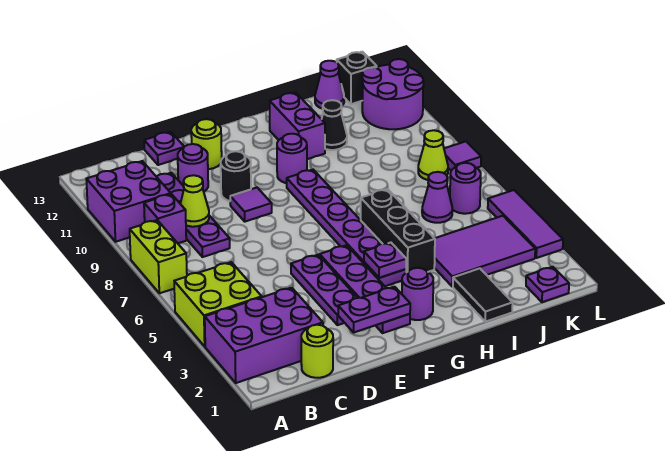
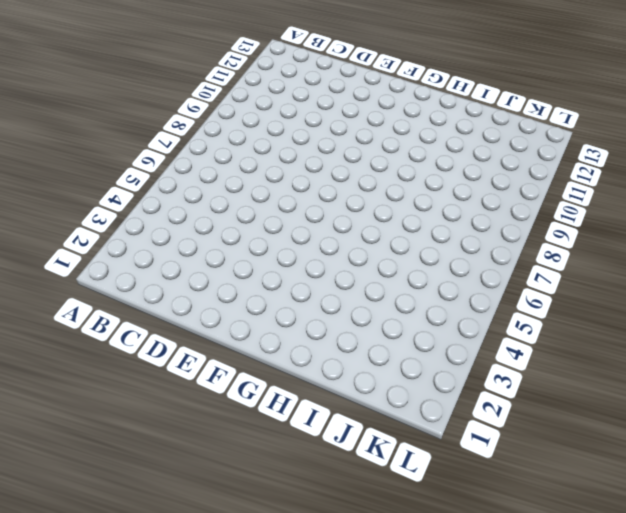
none -> purple 2x3 brick [205,288,323,383]
none -> lime 2x2 brick [174,262,262,346]
none -> lime 1x2 brick [130,220,187,293]
none -> purple 2x2 brick [86,161,171,242]

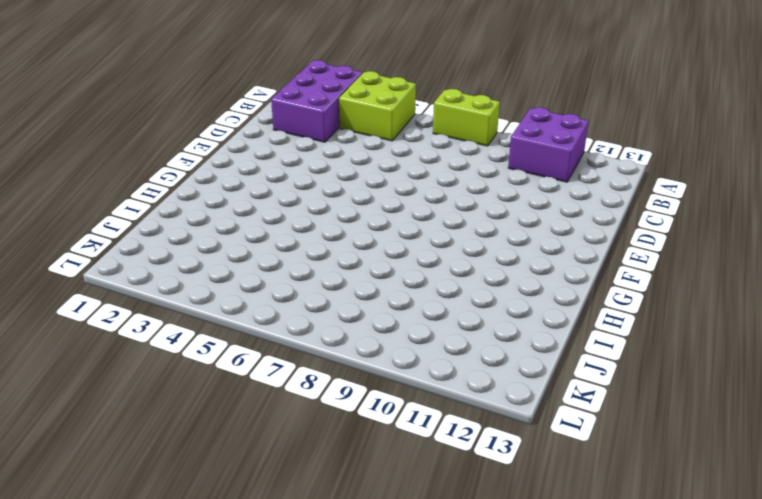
none -> purple 1x1 brick [144,194,186,243]
none -> lime 1x1 round brick [301,325,333,378]
none -> purple 1x4 plate [157,173,230,257]
none -> purple 1x1 round brick [178,144,208,191]

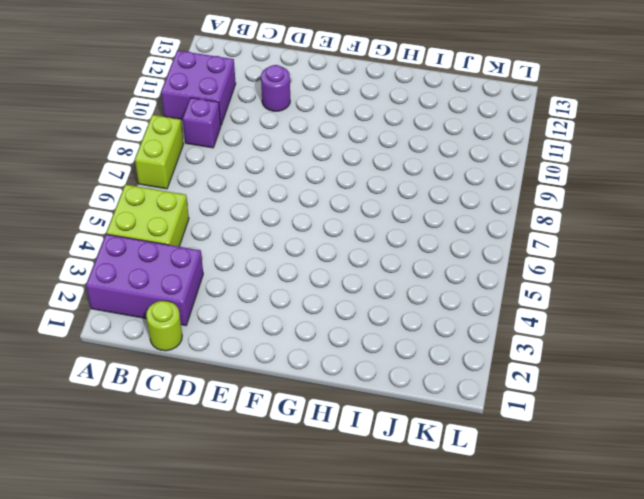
none -> purple 1x4 plate [157,173,230,257]
none -> purple 1x1 plate [144,132,184,165]
none -> purple 1x3 plate [291,255,357,325]
none -> purple 1x1 tile [230,188,272,222]

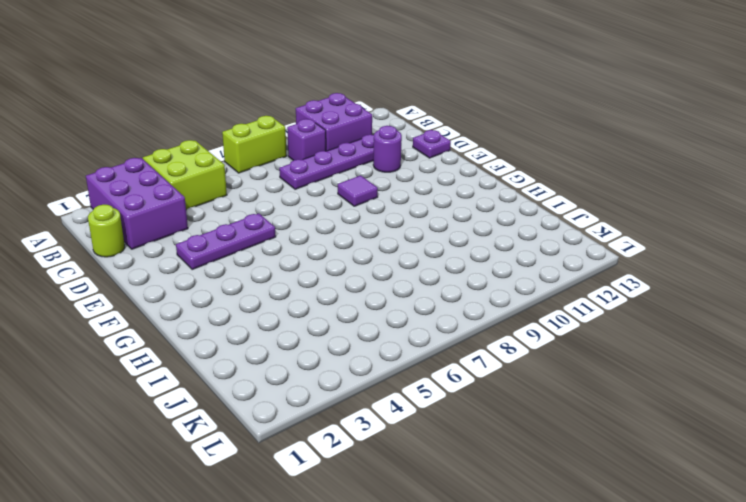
none -> black 1x1 round brick [221,151,251,201]
none -> lime 1x1 round brick [191,119,222,169]
none -> purple 1x4 plate [319,245,410,333]
none -> purple 1x1 round brick [402,268,433,320]

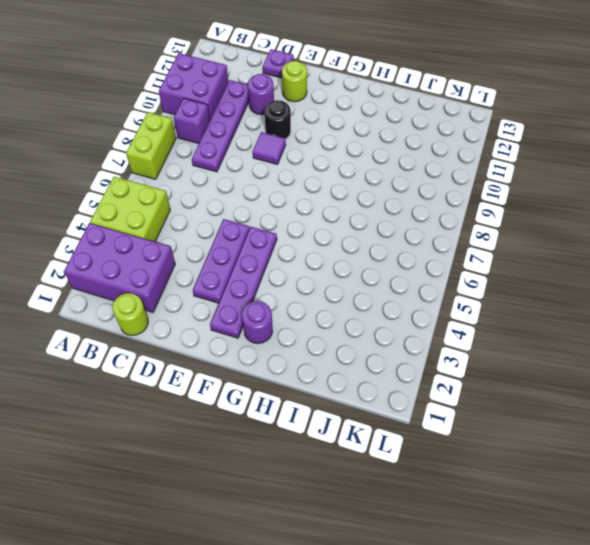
none -> purple 1x6 plate [287,170,406,286]
none -> purple 1x1 round brick [277,134,307,183]
none -> black 1x3 brick [361,189,435,272]
none -> purple 1x2 brick [270,92,325,159]

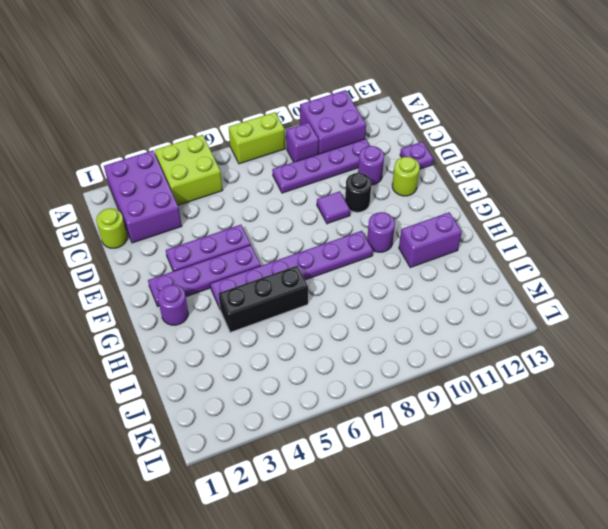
none -> black 1x2 tile [453,268,513,322]
none -> purple 2x3 tile [434,216,535,286]
none -> black 1x1 cone [322,100,347,150]
none -> purple 1x1 cone [422,172,452,223]

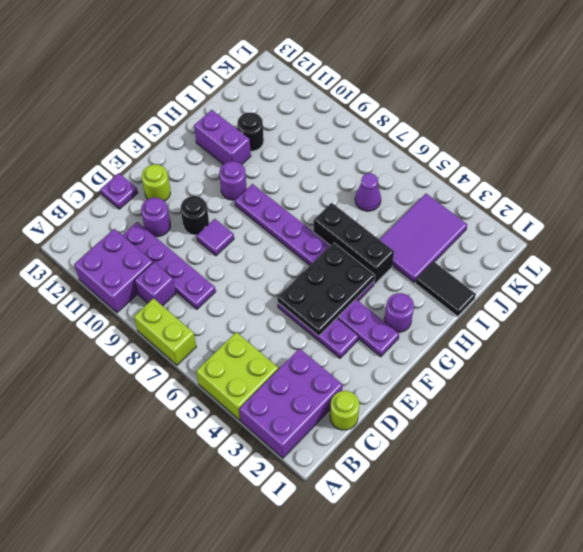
black 2x3 plate [277,243,375,336] -> purple 1x1 plate [364,243,406,278]
black 1x1 round brick [237,113,264,151] -> black 1x1 cone [322,100,347,150]
none -> purple 1x1 cone [315,61,344,109]
none -> purple 1x1 plate [526,267,569,302]
none -> purple 1x1 round brick [450,163,481,214]
none -> lime 1x1 cone [418,130,448,180]

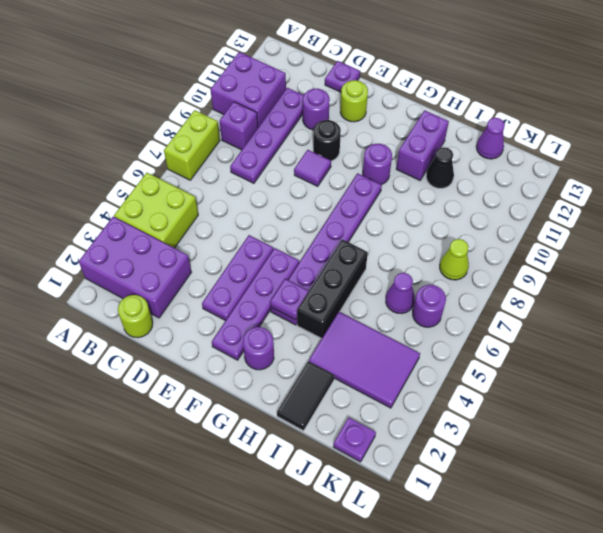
none -> purple 2x2 round brick [362,59,424,129]
none -> black 1x1 brick [337,52,377,104]
none -> purple 1x3 tile [488,190,563,258]
none -> purple 1x1 tile [444,141,481,170]

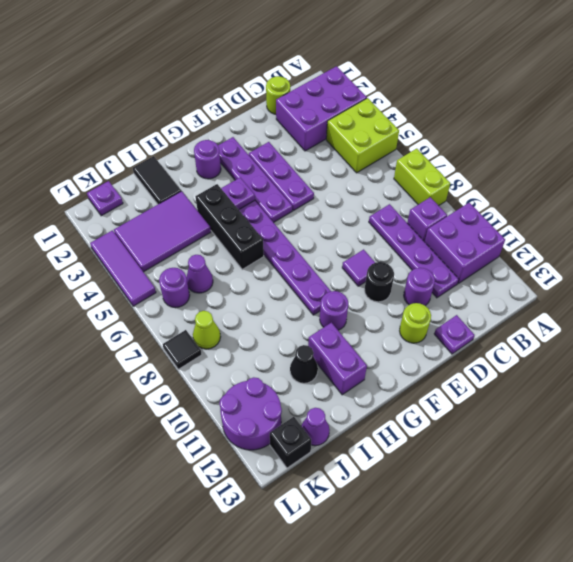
black 1x1 tile [163,330,202,369] -> purple 1x1 tile [444,141,481,170]
none -> lime 1x1 cone [181,175,209,227]
none -> purple 1x2 plate [338,287,410,332]

